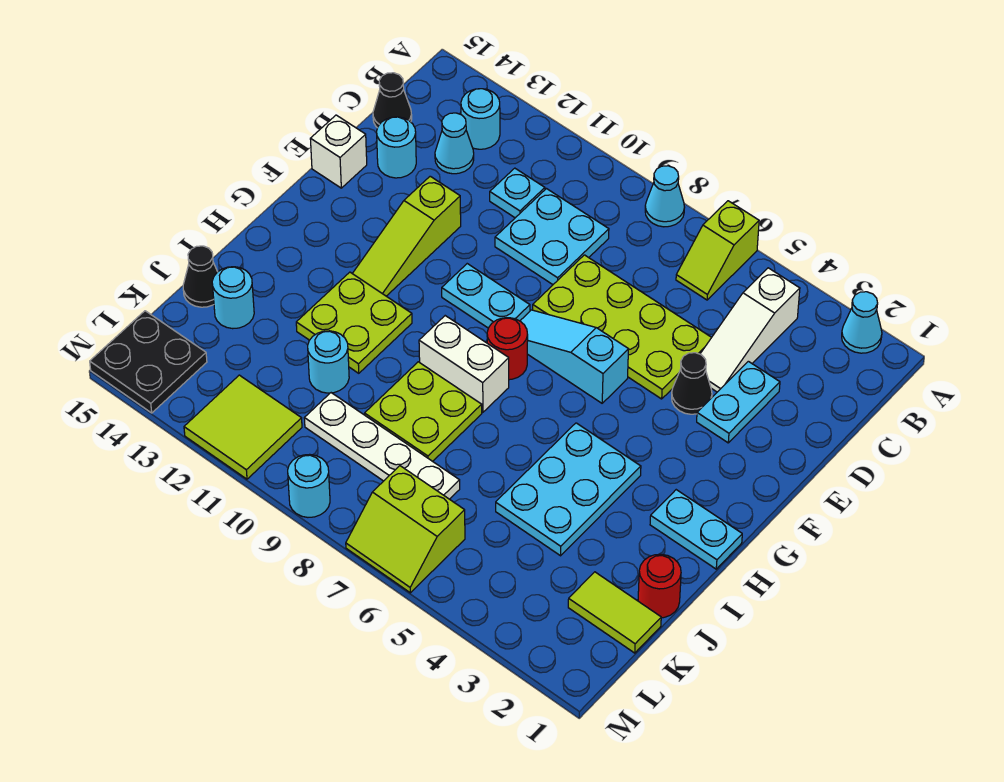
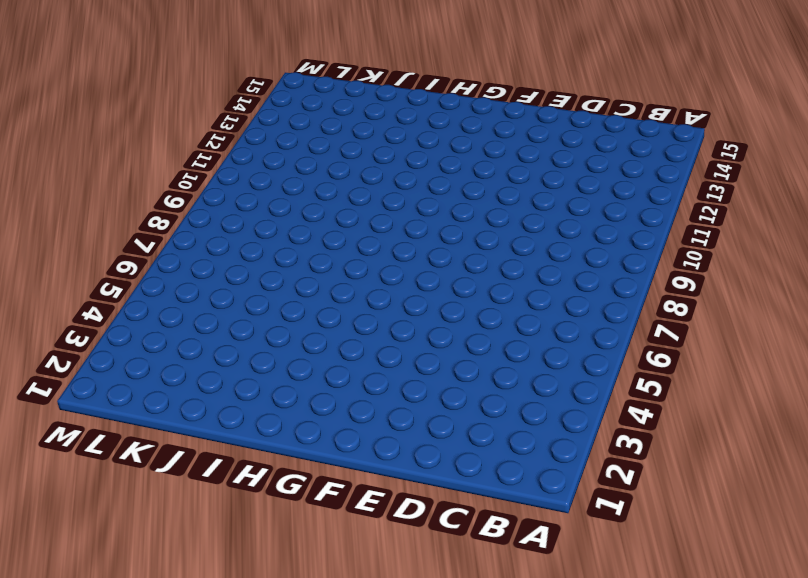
none -> cyan 1x1 cone [842,292,882,353]
none -> lime 1x2 slope [676,201,759,300]
none -> cyan 1x1 cone [645,166,685,227]
none -> white 1x3 slope [700,268,800,392]

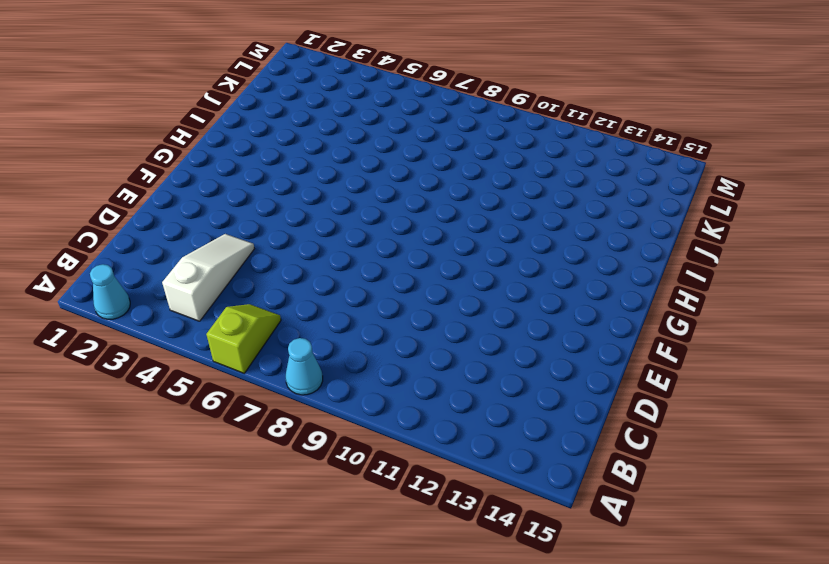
none -> cyan 1x1 round brick [461,89,500,149]
none -> cyan 2x2 plate [495,189,609,284]
none -> cyan 1x1 plate [490,168,545,218]
none -> cyan 1x1 cone [435,113,474,174]

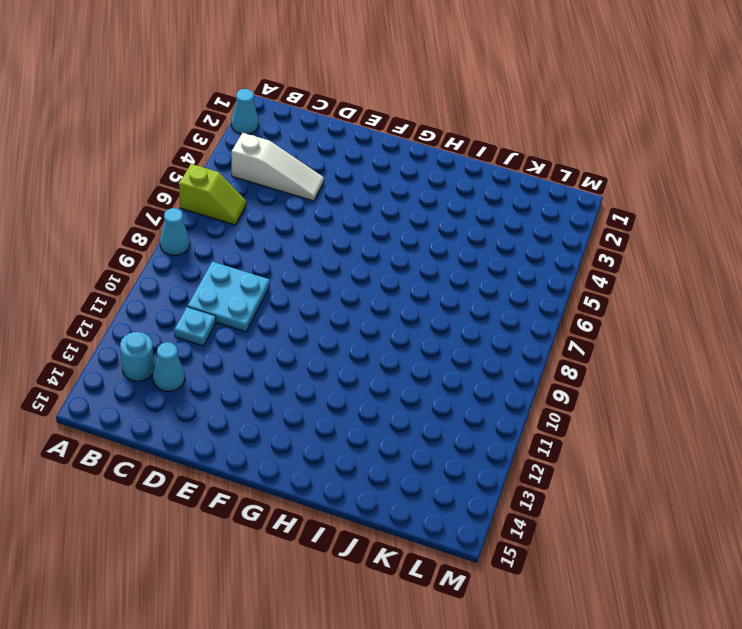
none -> black 1x1 cone [373,73,412,128]
none -> cyan 1x2 plate [697,361,780,443]
none -> lime 2x4 plate [533,255,712,399]
none -> cyan 1x1 round brick [377,117,416,178]

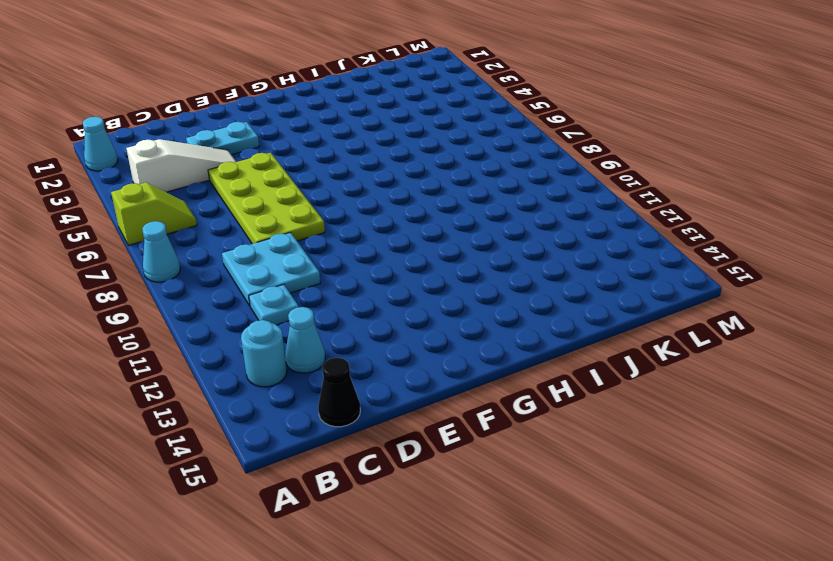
none -> cyan 1x1 round brick [377,117,416,178]
none -> black 1x1 cone [672,353,712,414]
none -> lime 1x3 slope [352,176,461,296]
none -> white 1x1 brick [310,115,367,188]

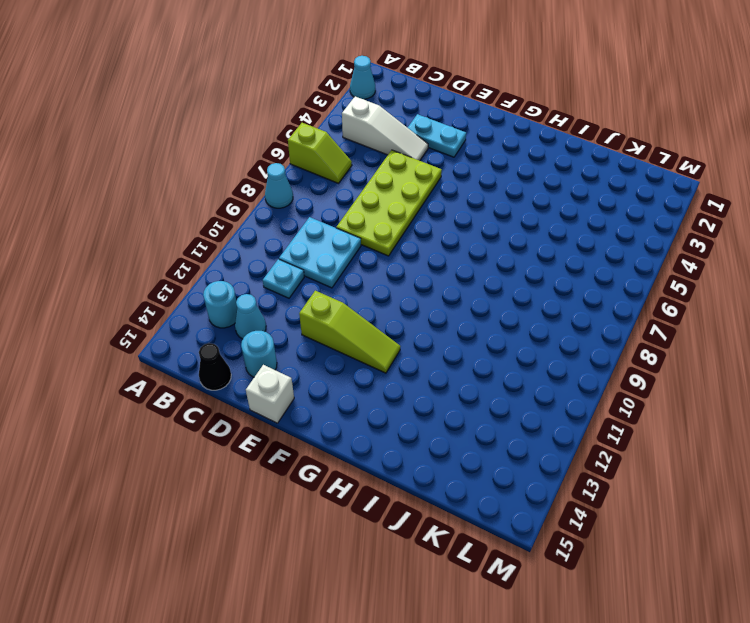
none -> black 1x1 cone [672,353,712,414]
none -> cyan 1x3 slope [520,310,629,403]
none -> cyan 1x2 plate [442,264,530,328]
none -> red 1x1 round brick [487,318,528,380]

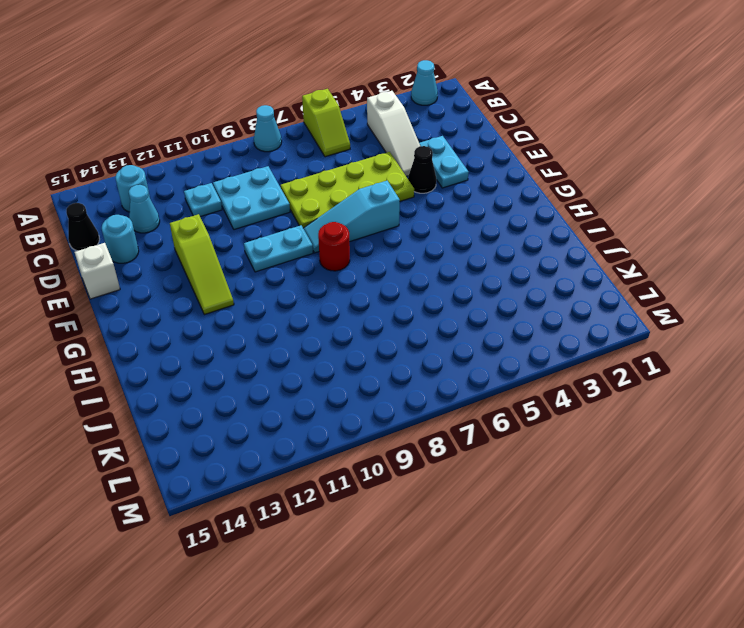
none -> cyan 1x2 plate [650,490,742,569]
none -> cyan 2x3 plate [496,423,641,556]
none -> white 1x2 brick [419,316,509,412]
none -> lime 2x2 plate [296,272,412,373]

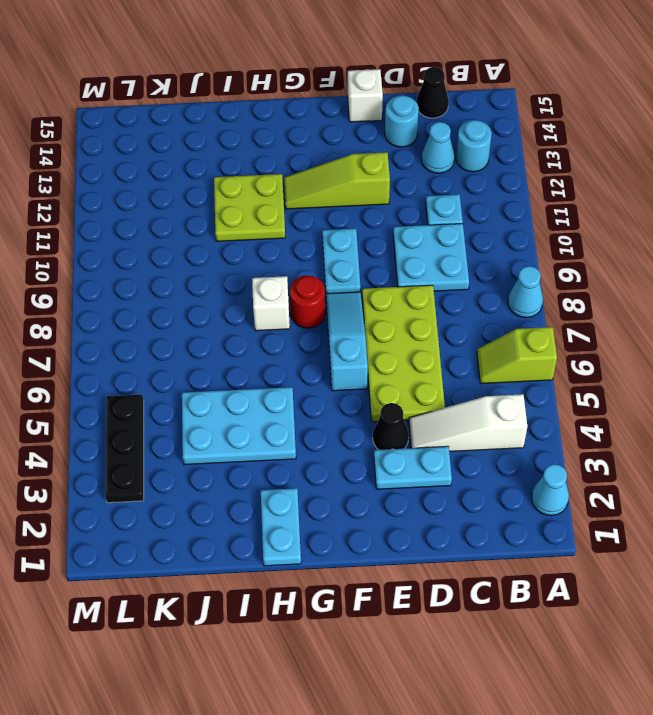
white 1x1 brick [252,276,290,331] -> white 1x2 brick [419,316,509,412]
black 1x3 plate [105,394,144,503] -> none
none -> lime 2x2 plate [365,362,482,461]
none -> red 1x1 round brick [638,554,681,618]
none -> cyan 1x1 round brick [308,331,349,393]
none -> cyan 1x1 round brick [212,267,254,329]

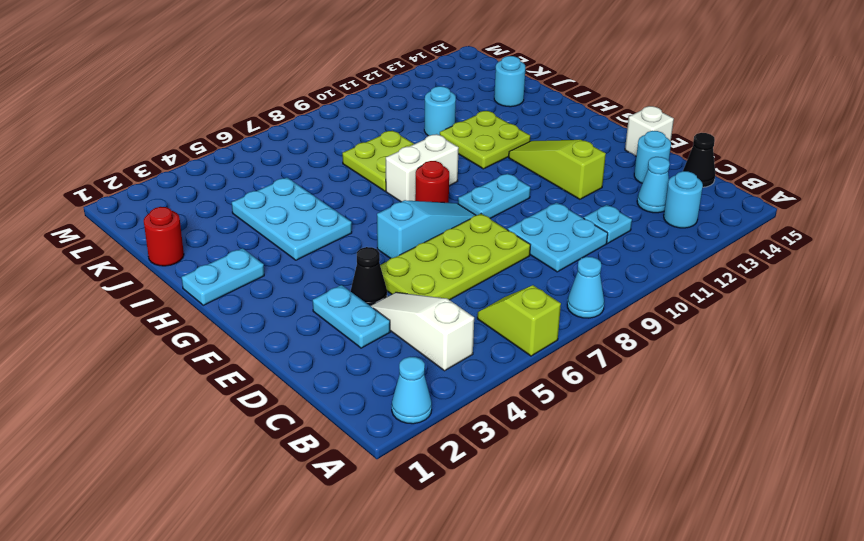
none -> black 1x1 cone [183,246,217,307]
none -> lime 1x2 tile [568,572,661,653]
none -> white 1x4 plate [304,393,460,499]
none -> lime 2x2 slope [346,466,465,593]

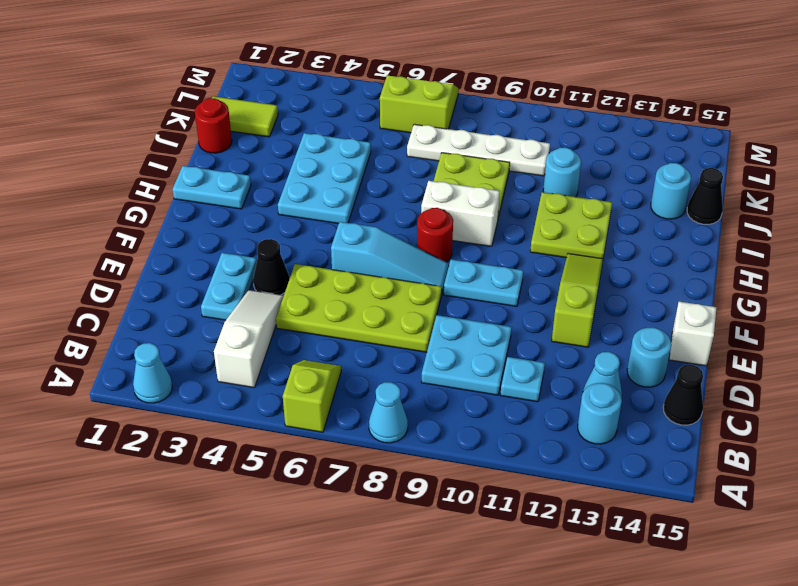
none -> lime 2x2 tile [184,375,302,479]
none -> black 2x2 plate [90,311,207,413]
none -> cyan 1x1 round brick [288,454,330,517]

